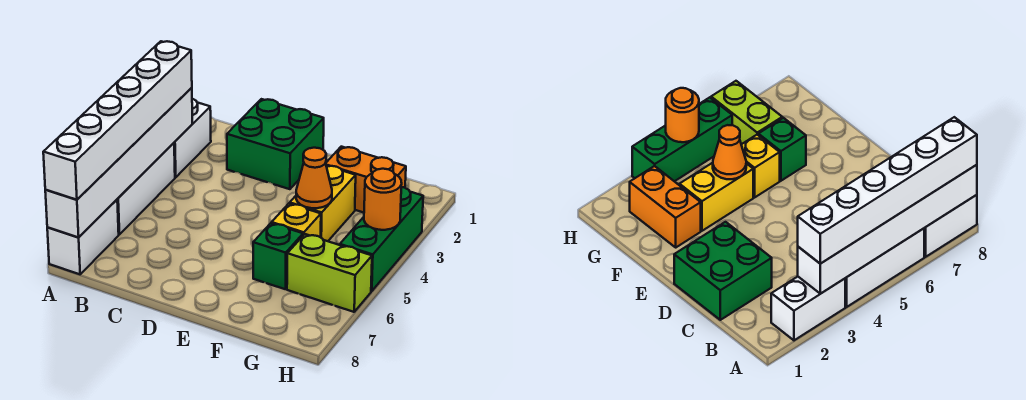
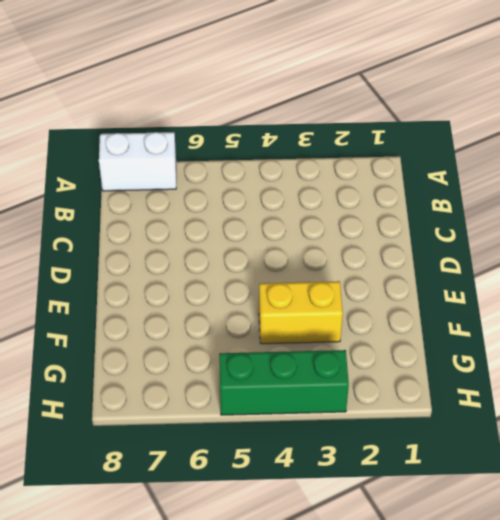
none -> white 1x2 brick [174,99,211,177]
none -> white 1x3 brick [117,143,175,235]
none -> green 2x2 brick [227,99,324,189]

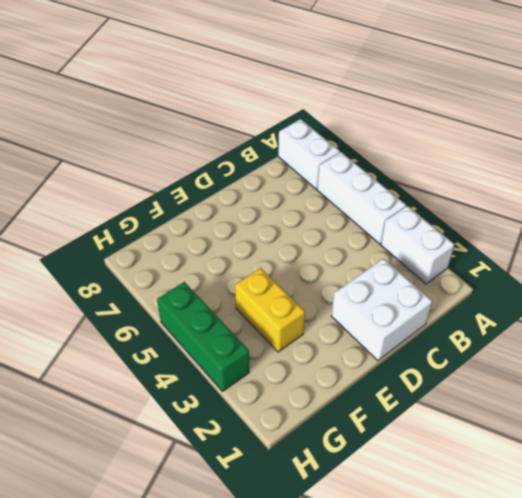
white 2x2 brick [331,259,432,361] -> green 2x2 brick [227,99,324,189]
none -> orange 1x2 brick [326,147,406,213]
none -> yellow 1x1 brick [272,203,321,237]
none -> green 1x1 brick [253,223,303,289]

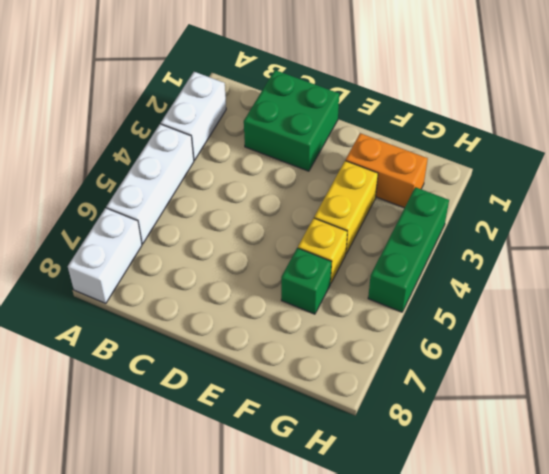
none -> lime 1x2 brick [287,234,372,312]
none -> white 1x6 brick [45,88,192,238]
none -> orange 1x1 cone [296,148,332,208]

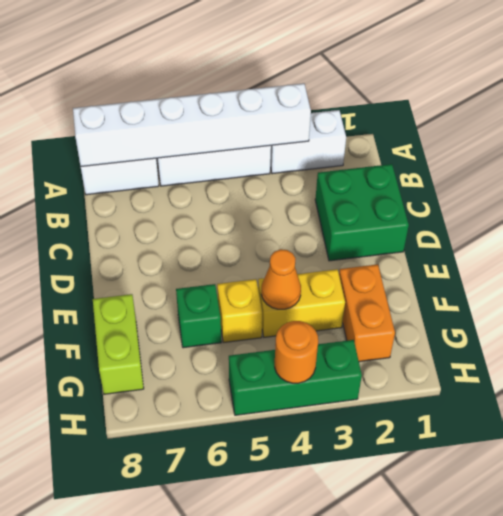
lime 1x2 brick [93,294,144,394] -> lime 1x2 brick moved to [287,234,372,312]
none -> white 1x6 brick [43,41,192,200]

